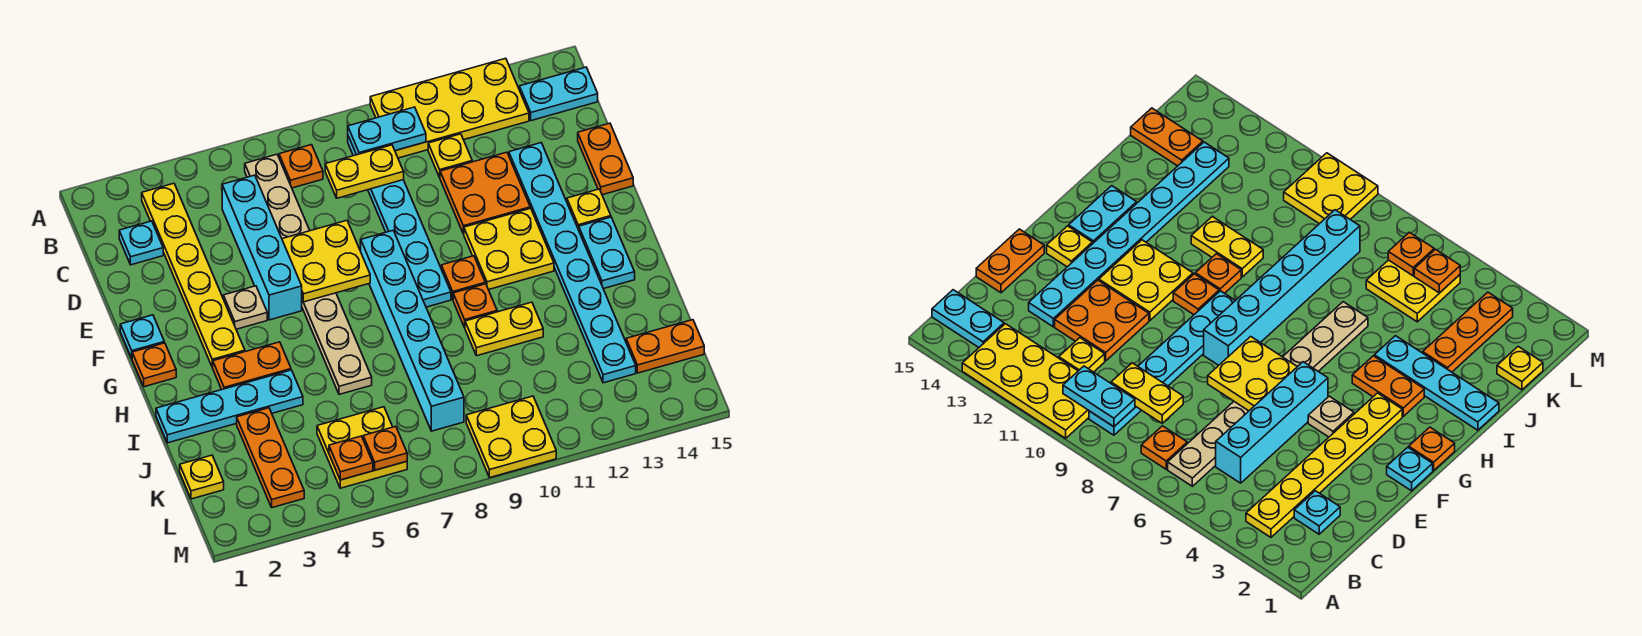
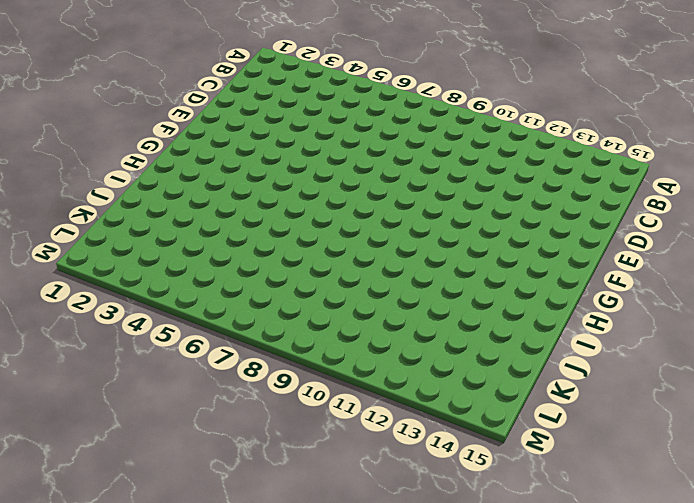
none -> yellow 2x4 plate [370,58,529,158]
none -> yellow 1x6 plate [142,183,245,367]
none -> tan 1x8 plate [245,154,372,394]
none -> orange 1x1 plate [279,145,323,188]

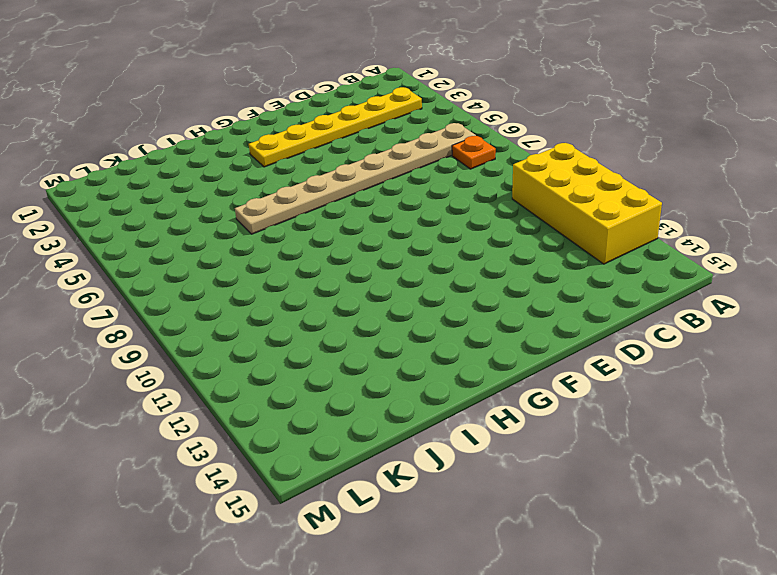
yellow 2x4 brick [512,143,662,264] -> yellow 2x4 plate [370,58,529,158]
none -> cyan 1x6 plate [348,136,451,307]
none -> cyan 1x2 plate [519,67,598,121]
none -> cyan 1x1 plate [119,221,163,265]
none -> cyan 1x4 brick [222,175,302,320]

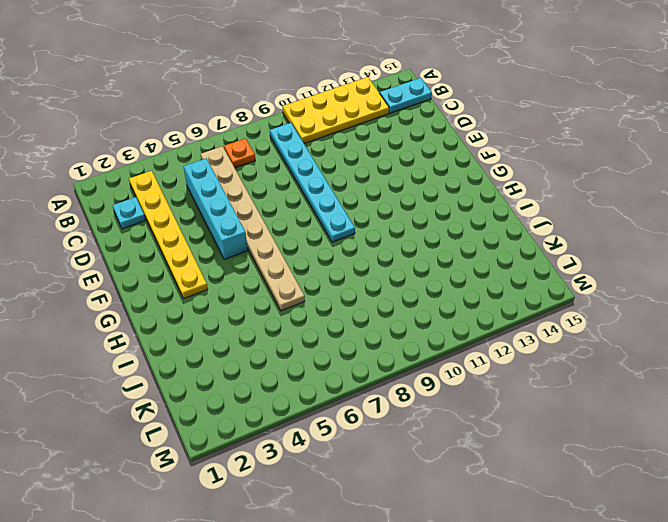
none -> yellow 1x1 plate [428,134,472,177]
none -> orange 2x2 plate [440,152,530,234]
none -> cyan 1x8 plate [509,143,636,383]
none -> orange 1x2 plate [578,123,633,195]

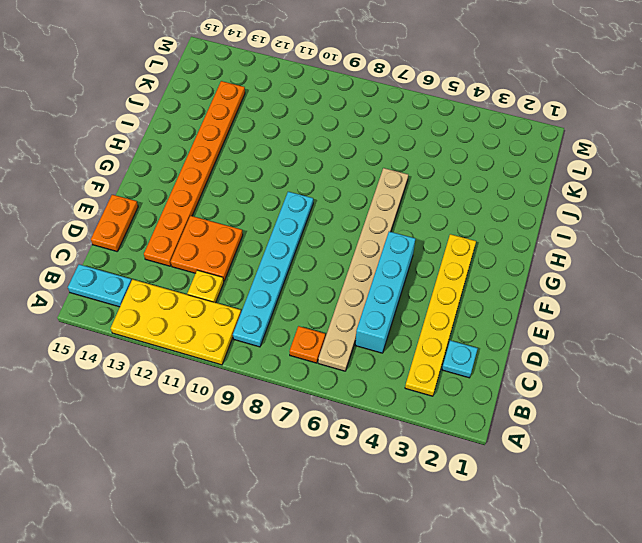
orange 1x8 plate [144,81,245,266] -> cyan 1x8 plate [509,143,636,383]
none -> cyan 1x1 plate [120,315,164,358]
none -> tan 1x1 plate [223,286,267,329]
none -> cyan 1x6 brick [361,231,464,431]
none -> yellow 2x2 plate [464,208,554,290]

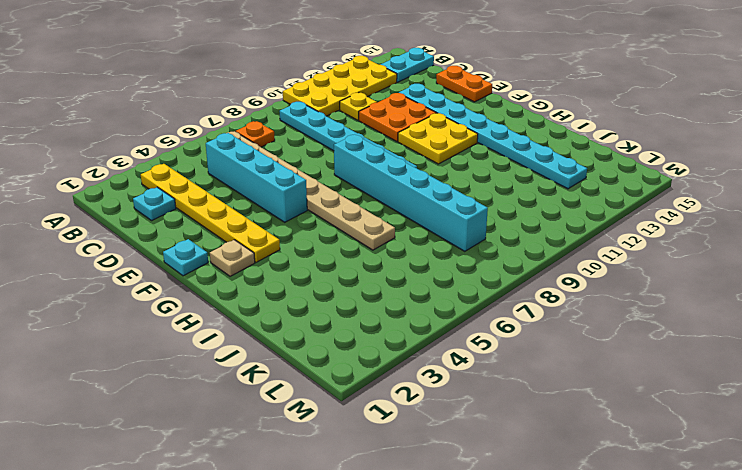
tan 1x1 plate [210,240,255,276] -> tan 1x1 plate moved to [223,286,267,329]
none -> yellow 1x1 plate [567,189,611,230]
none -> orange 1x1 plate [132,343,176,387]
none -> orange 1x1 plate [441,256,485,299]
none -> cyan 1x2 plate [579,217,635,289]

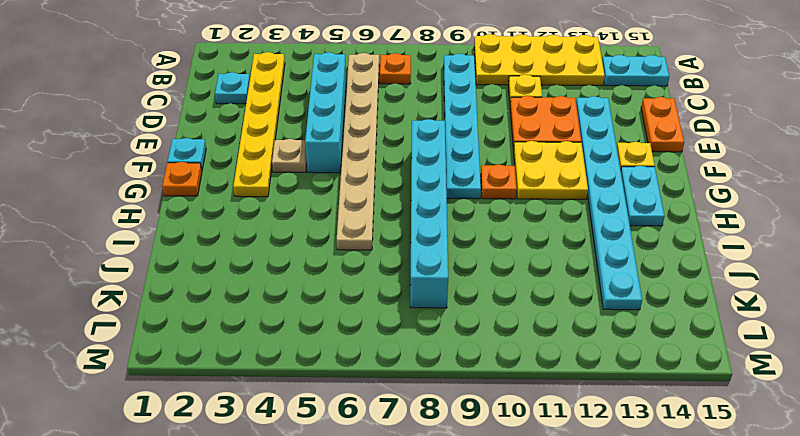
none -> orange 1x2 plate [213,342,291,389]
none -> orange 1x1 plate [453,284,497,327]
none -> cyan 1x4 plate [156,370,303,443]
none -> yellow 1x2 plate [465,302,543,356]

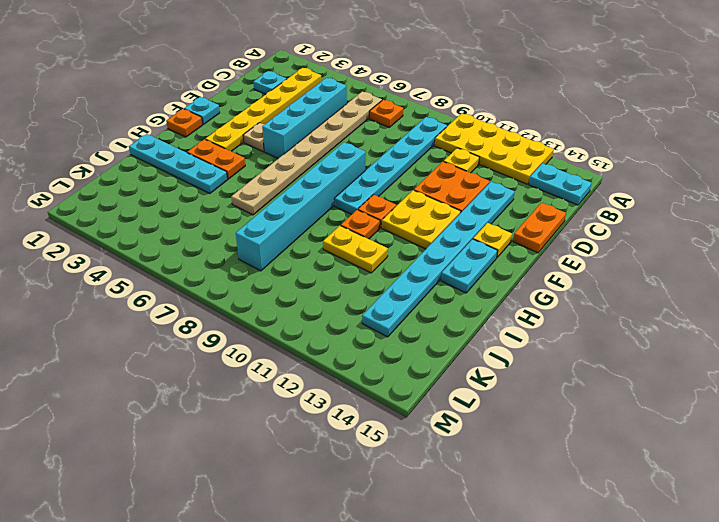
none -> orange 1x3 plate [237,408,304,508]
none -> yellow 1x1 plate [180,455,224,499]
none -> yellow 2x2 plate [317,407,407,488]
none -> orange 1x2 plate [626,320,704,373]

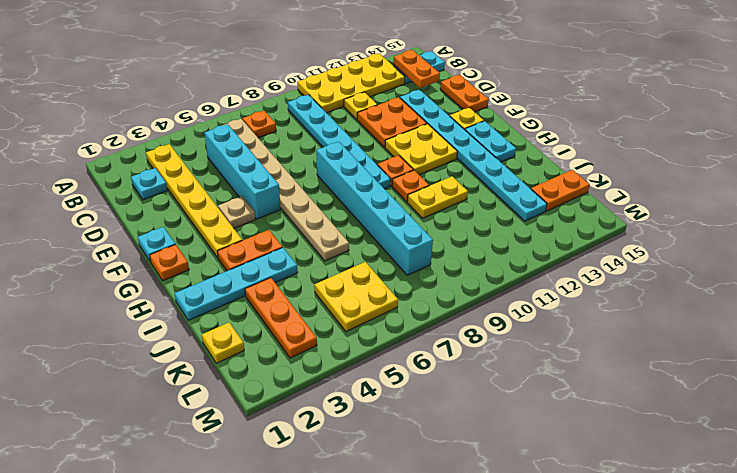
orange 1x2 plate [393,50,440,88] -> none
none -> yellow 2x2 plate [466,396,556,477]
none -> cyan 1x2 plate [348,107,426,155]
none -> yellow 1x2 plate [325,145,404,198]
none -> yellow 2x2 plate [282,220,370,302]

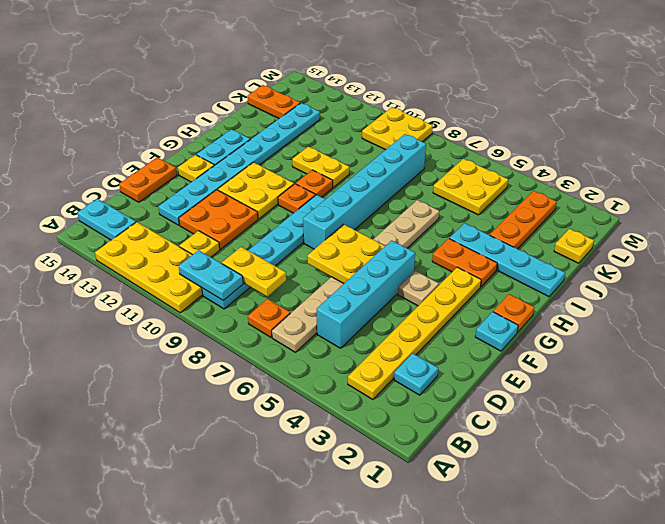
none -> orange 1x1 plate [329,436,373,480]
none -> orange 1x1 plate [363,426,407,470]

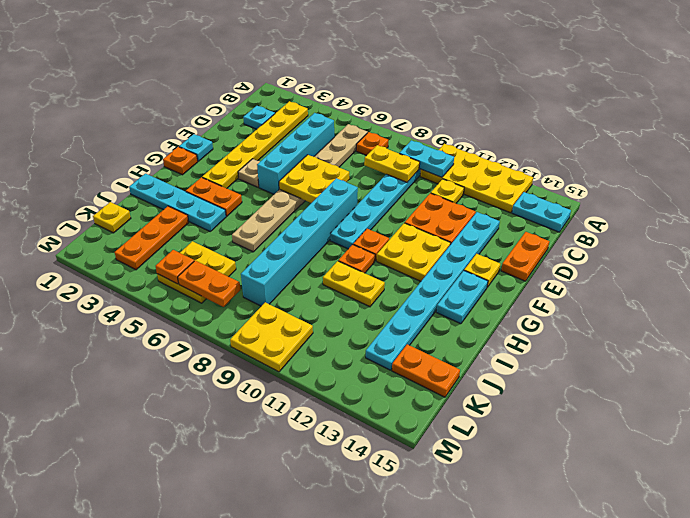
orange 1x2 plate [178,261,241,307] -> orange 1x1 plate [363,426,407,470]

